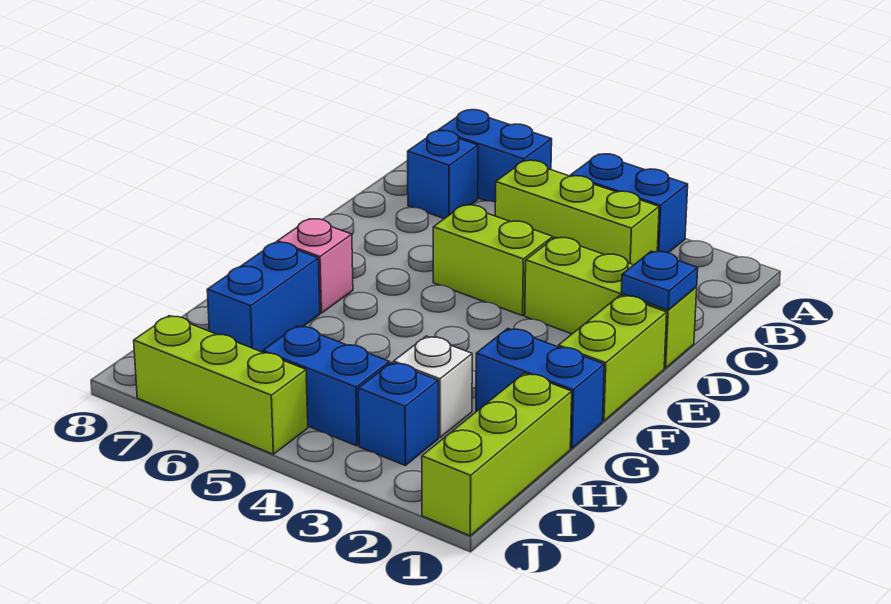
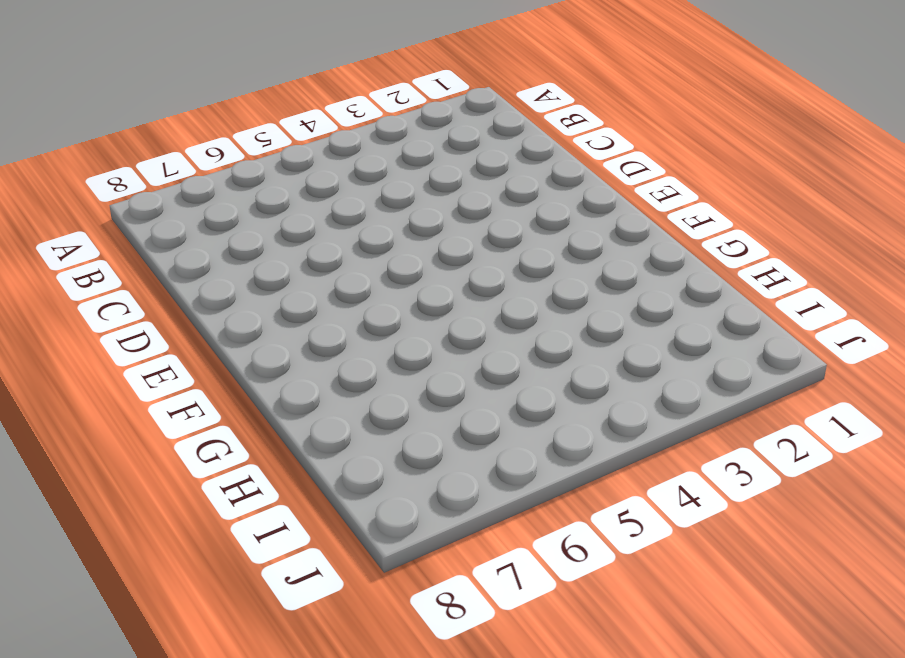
none -> blue 1x2 brick [571,154,688,253]
none -> blue 1x2 brick [438,110,552,202]
none -> lime 1x3 brick [495,160,659,265]

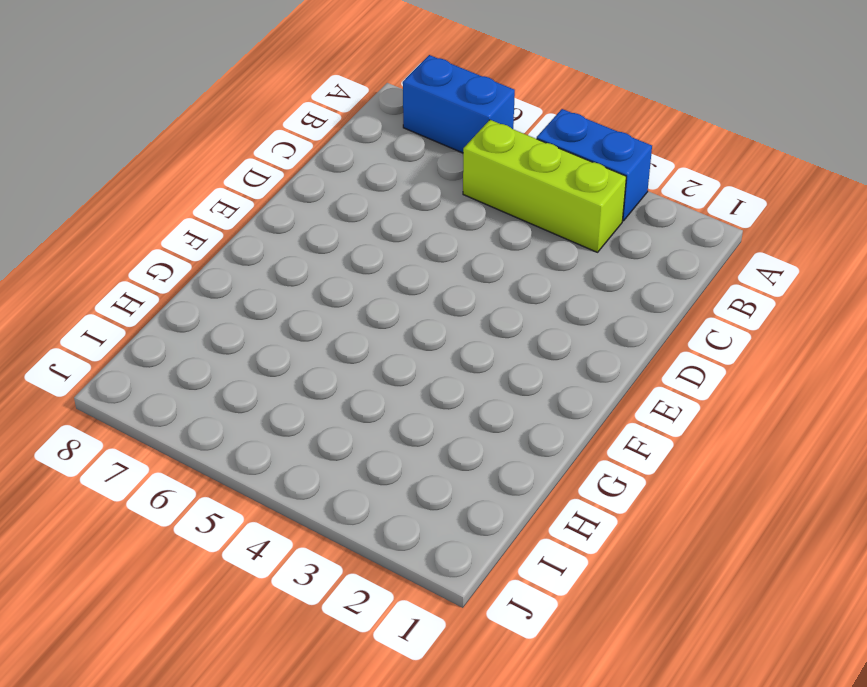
none -> blue 1x1 brick [408,130,478,219]
none -> lime 1x3 brick [525,237,697,368]
none -> lime 1x2 brick [433,205,553,316]

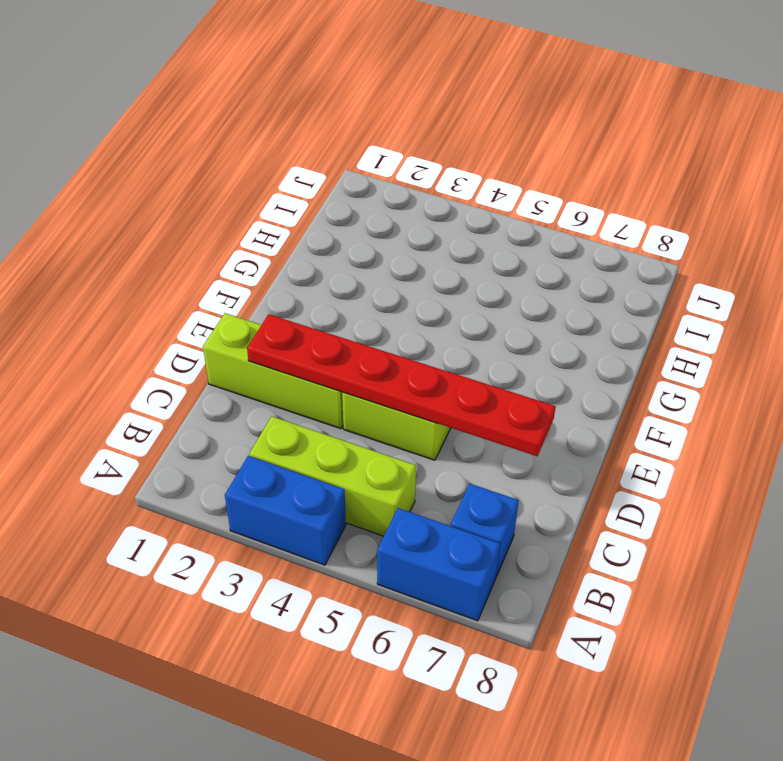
red 1x6 plate [247,314,556,456] -> none
none -> lime 1x2 brick [558,295,667,421]
none -> pink 1x1 brick [277,219,353,313]
none -> blue 1x2 brick [476,329,604,449]

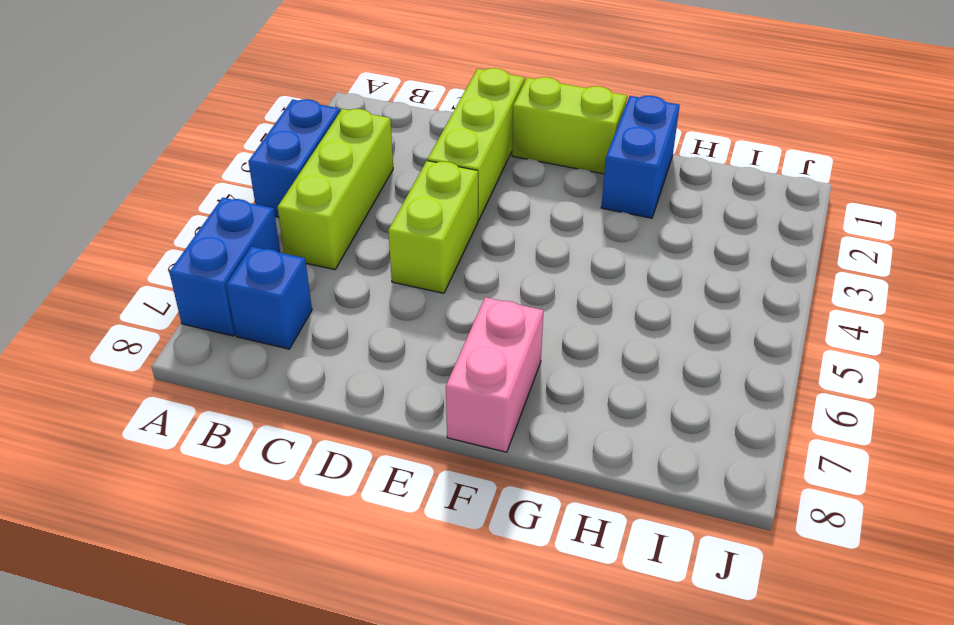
pink 1x2 brick [446,297,544,452] -> pink 1x1 brick [277,219,353,313]
none -> blue 1x2 brick [207,242,320,352]
none -> lime 1x3 brick [422,373,572,536]
none -> white 1x1 brick [394,336,472,438]

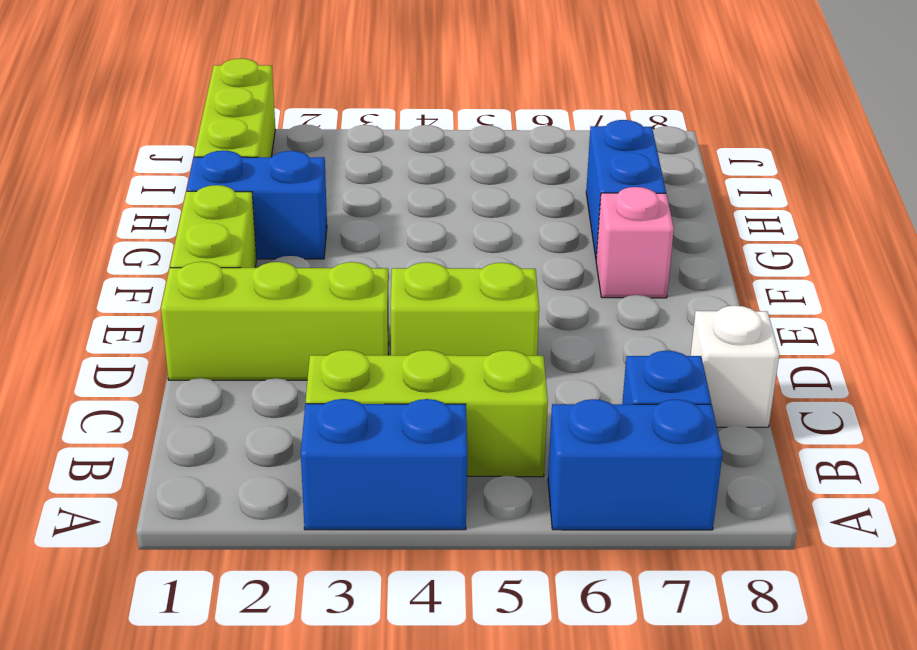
white 1x1 brick [690,305,779,427] -> white 1x1 brick moved to [394,336,472,438]
none -> blue 1x1 brick [358,363,438,465]
none -> blue 1x2 brick [263,326,390,446]
none -> lime 1x3 brick [134,316,308,454]

